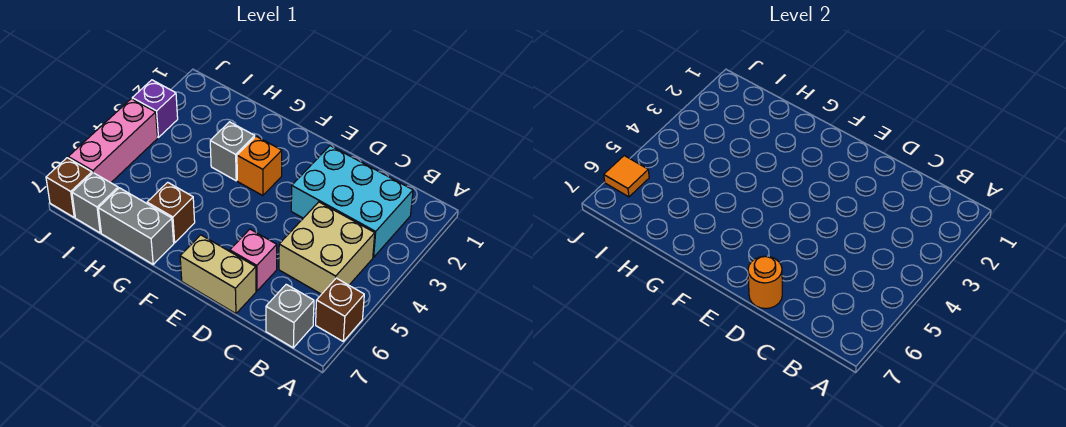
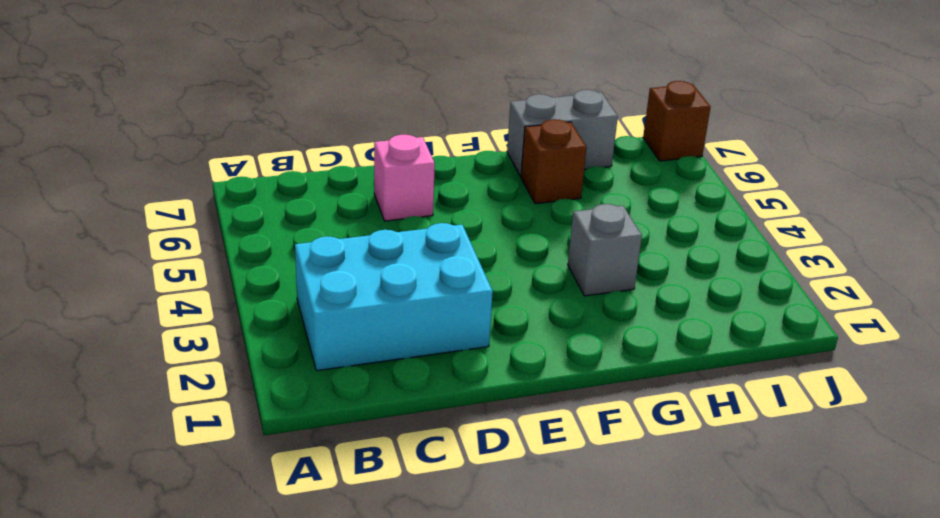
none -> brown 1x1 brick [316,278,364,341]
none -> tan 2x2 brick [279,202,375,294]
none -> grey 1x1 brick [266,284,314,348]

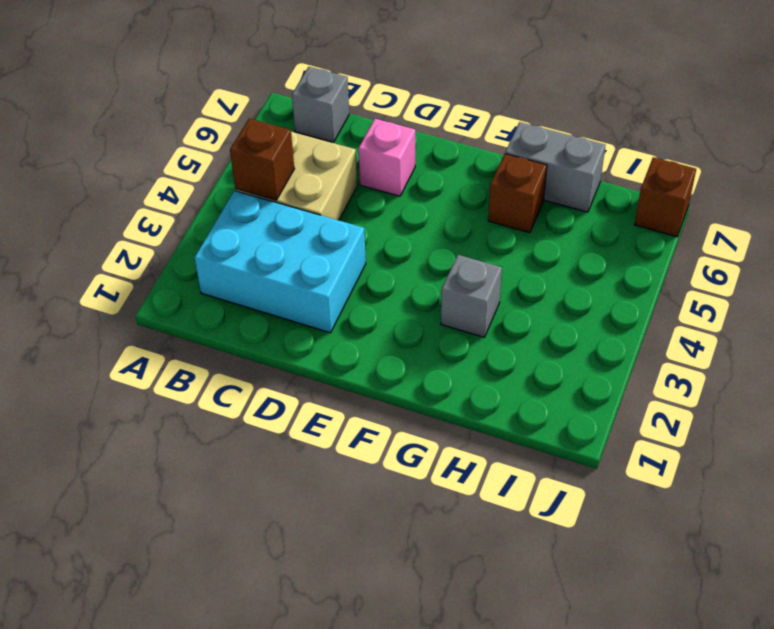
brown 1x1 brick [230,119,294,200] -> brown 1x1 brick moved to [316,278,364,341]
none -> tan 1x2 brick [180,235,256,314]
none -> orange 1x1 brick [237,136,282,196]
none -> grey 1x1 brick [72,173,118,233]

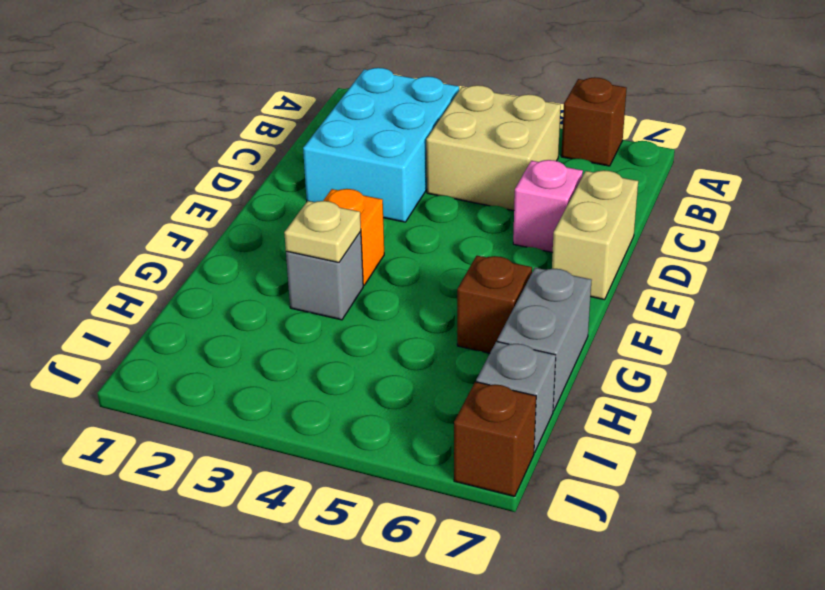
tan 1x1 plate [284,201,361,263] -> none
none -> grey 1x1 brick [266,284,314,348]
none -> purple 1x1 brick [132,80,178,137]
none -> pink 1x3 brick [68,99,158,183]

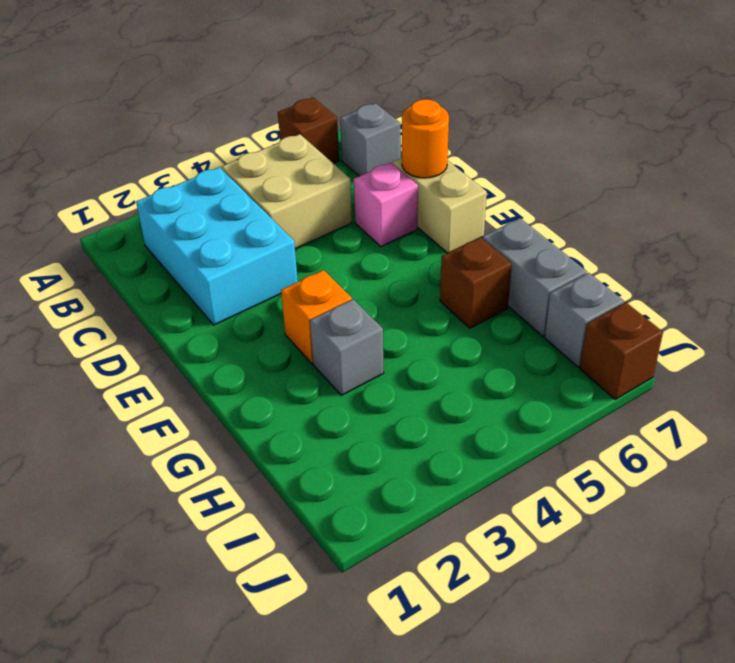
none -> purple 1x1 brick [132,80,178,137]
none -> pink 1x3 brick [68,99,158,183]
none -> orange 1x1 tile [604,156,649,197]

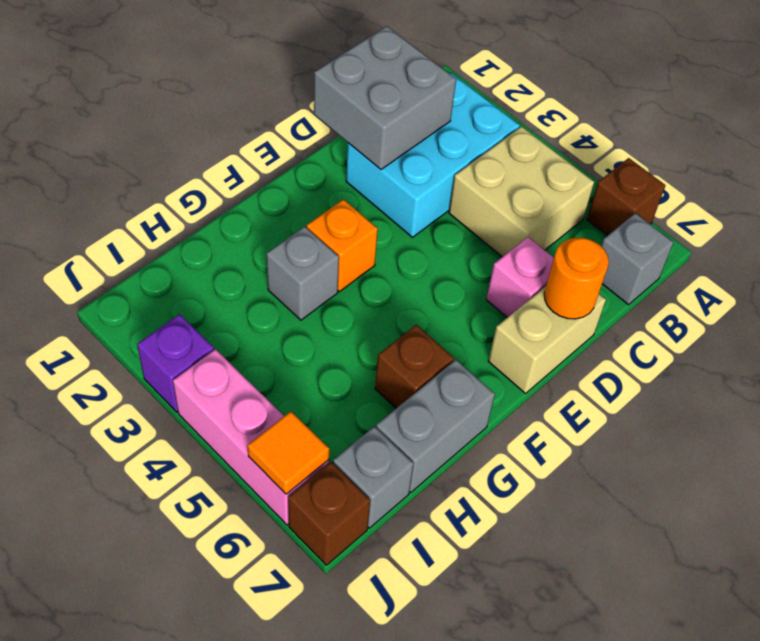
grey 2x2 brick [314,26,456,169] -> none

